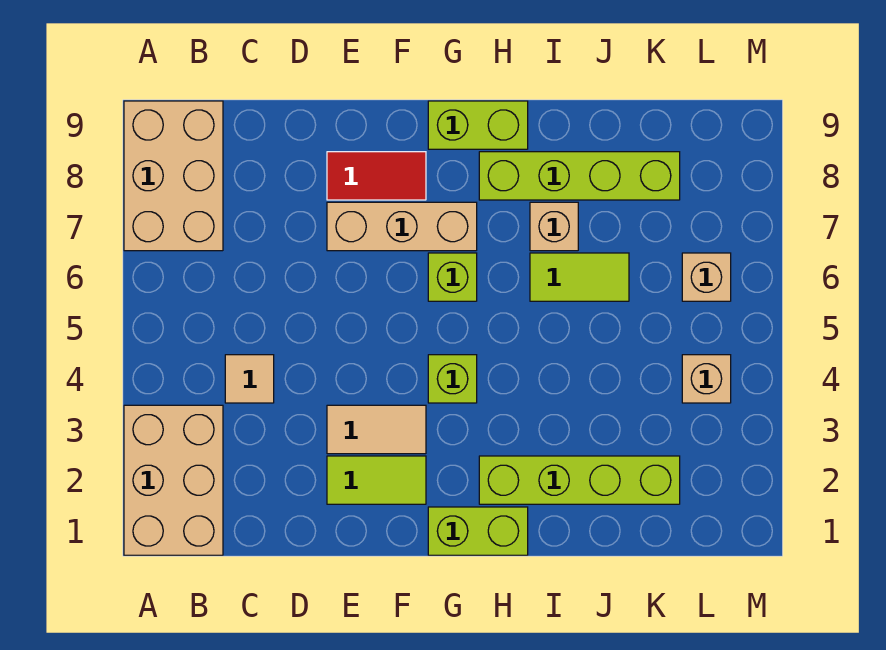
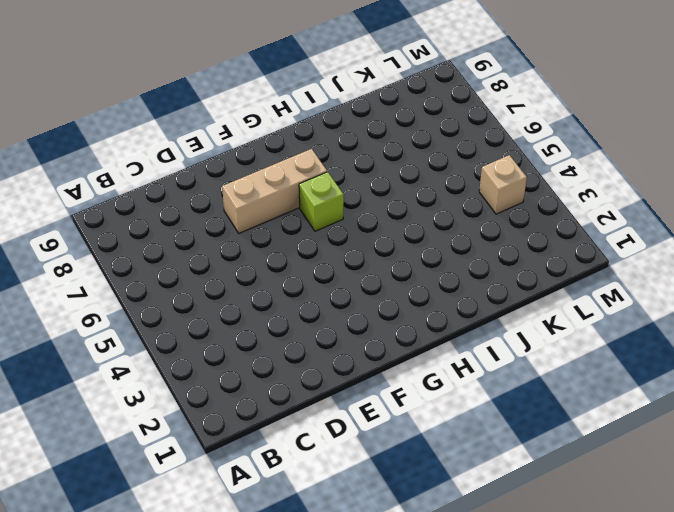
none -> tan 2x3 brick [124,405,223,555]
none -> tan 2x3 brick [124,101,223,251]
none -> tan 1x1 tile [225,355,274,403]

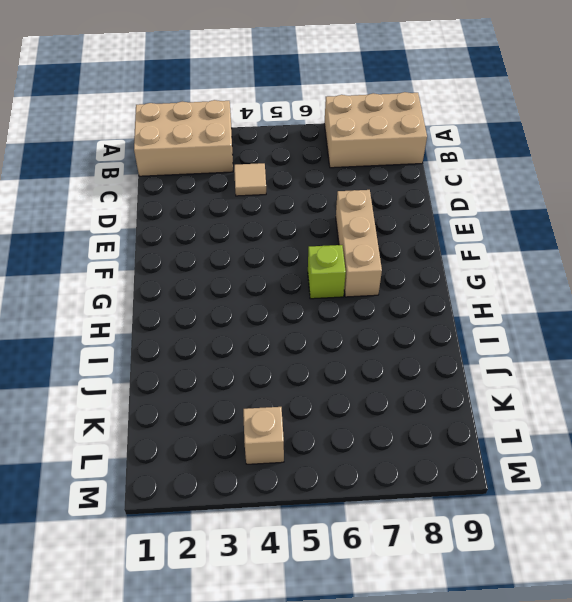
none -> lime 1x2 tile [327,456,426,504]
none -> tan 1x2 tile [327,405,426,454]
none -> red 1x2 tile [327,152,426,200]

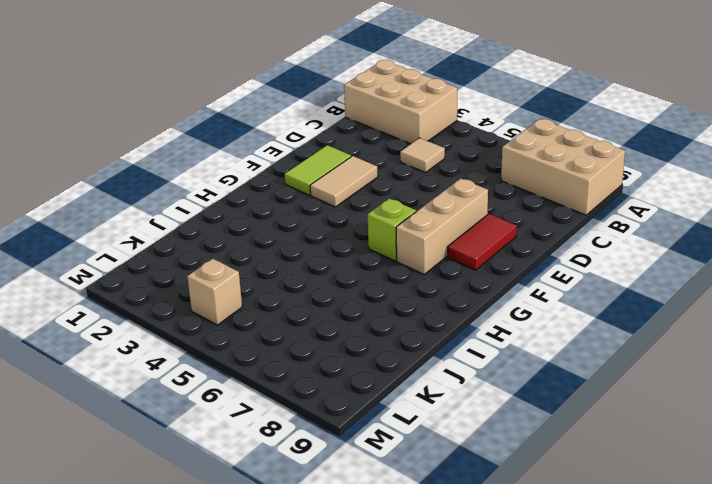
none -> lime 1x2 brick [428,507,528,555]
none -> lime 1x1 brick [428,355,477,403]
none -> lime 1x2 brick [428,101,528,149]

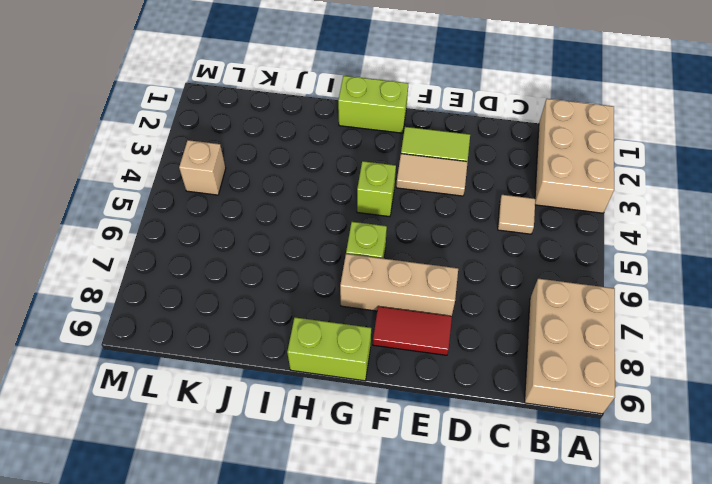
none -> lime 1x4 brick [479,456,680,504]
none -> lime 1x4 brick [479,152,680,200]
none -> lime 1x2 tile [530,253,629,301]

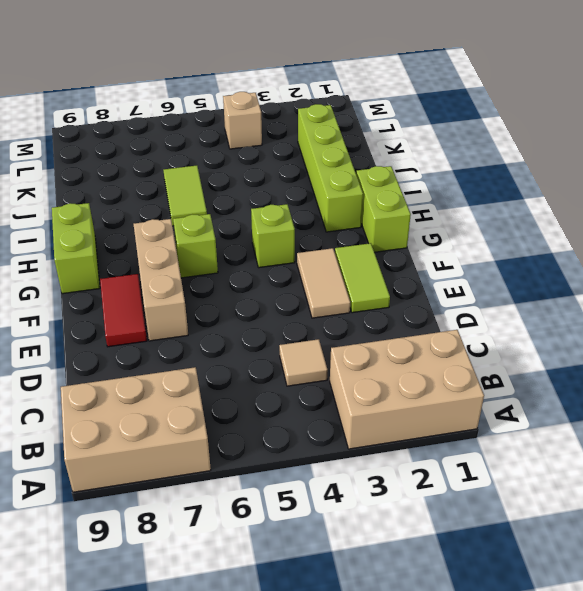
none -> lime 1x4 brick [479,152,680,200]
none -> tan 1x1 brick [530,202,578,251]
none -> tan 1x1 brick [682,253,731,301]

